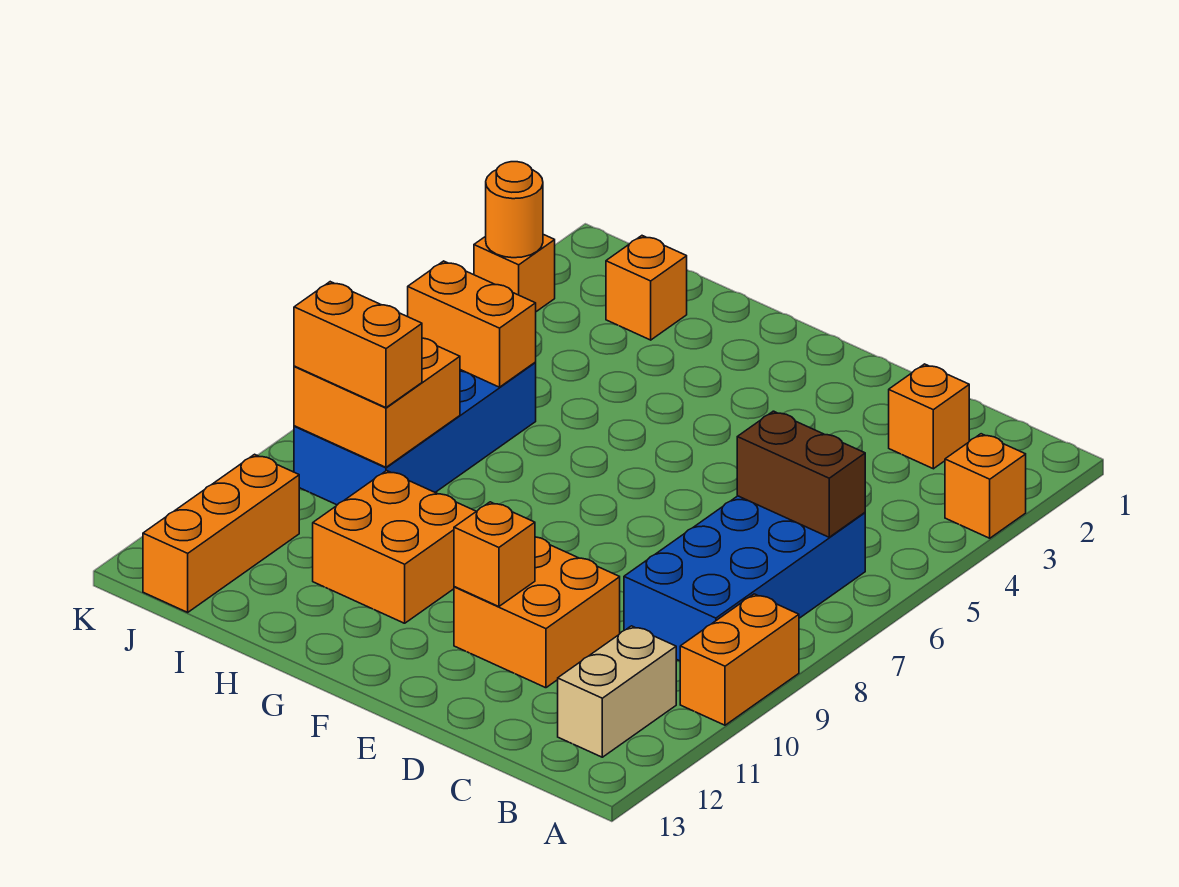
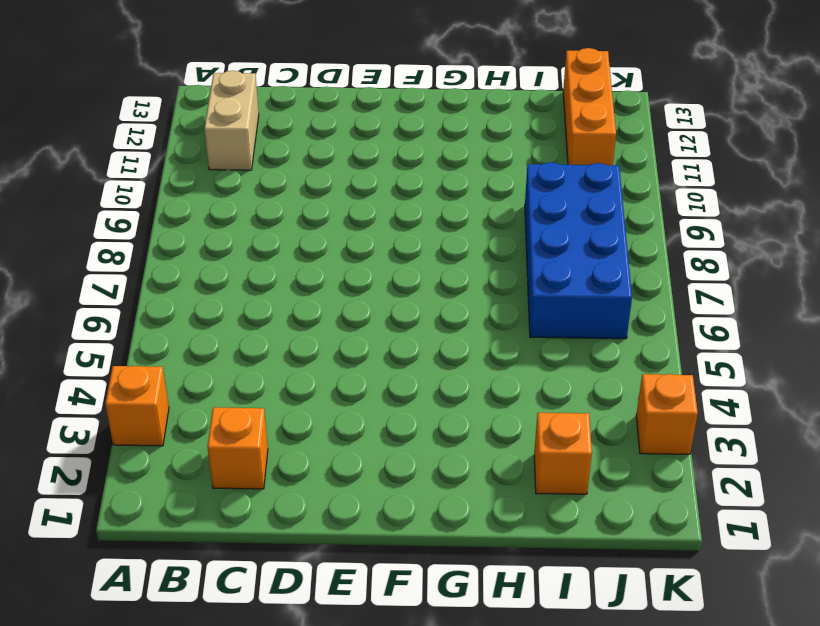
none -> orange 1x2 brick [680,594,799,725]
none -> blue 2x4 brick [624,496,865,661]
none -> orange 2x2 brick [454,537,620,688]

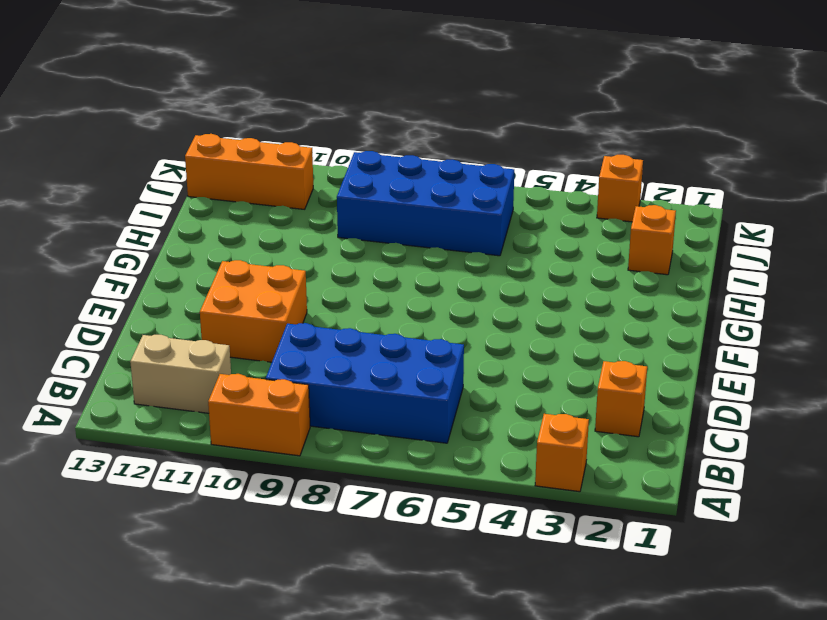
none -> orange 2x2 brick [313,471,476,623]
none -> brown 1x2 brick [737,411,865,537]
none -> orange 1x1 brick [454,502,535,607]

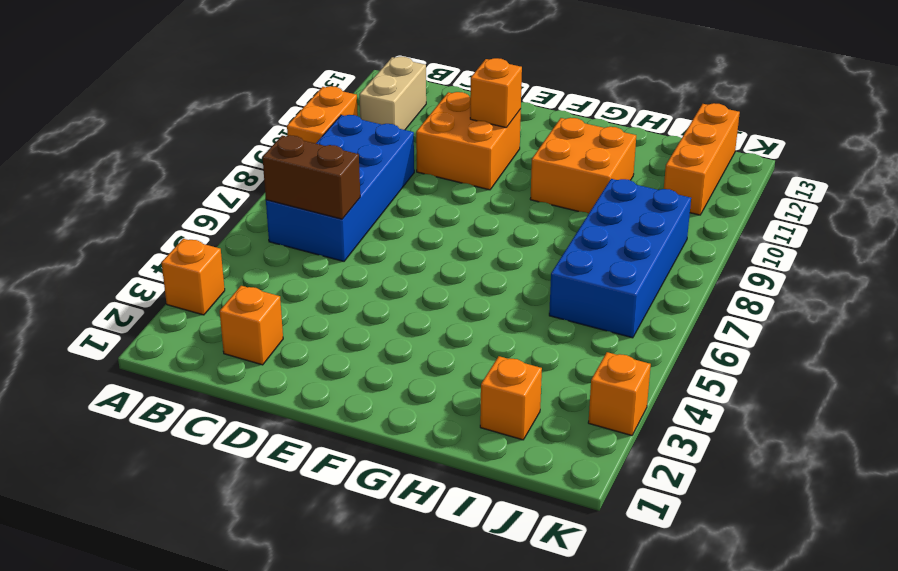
none -> orange 1x2 brick [408,261,536,387]
none -> orange 2x2 brick [294,338,460,467]
none -> orange 1x1 round brick [486,162,543,258]

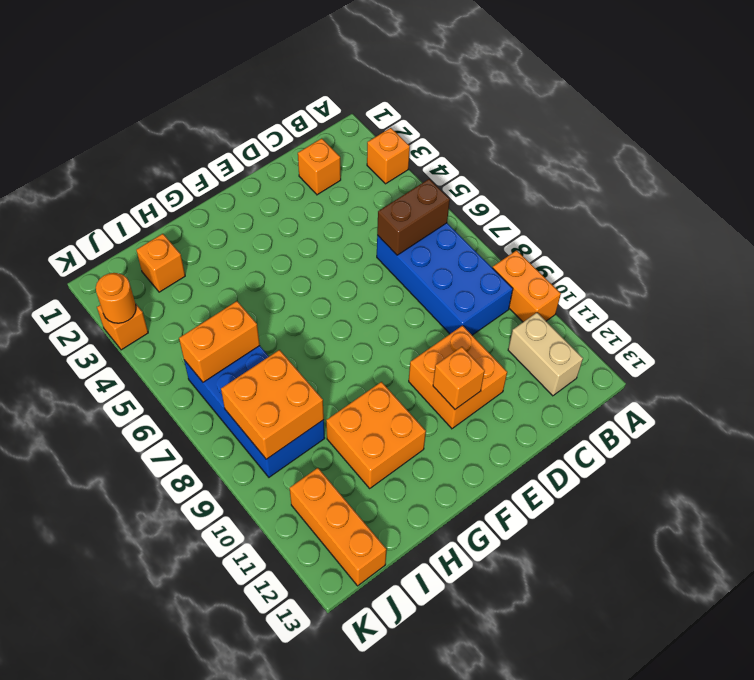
none -> orange 1x2 brick [294,282,422,408]

